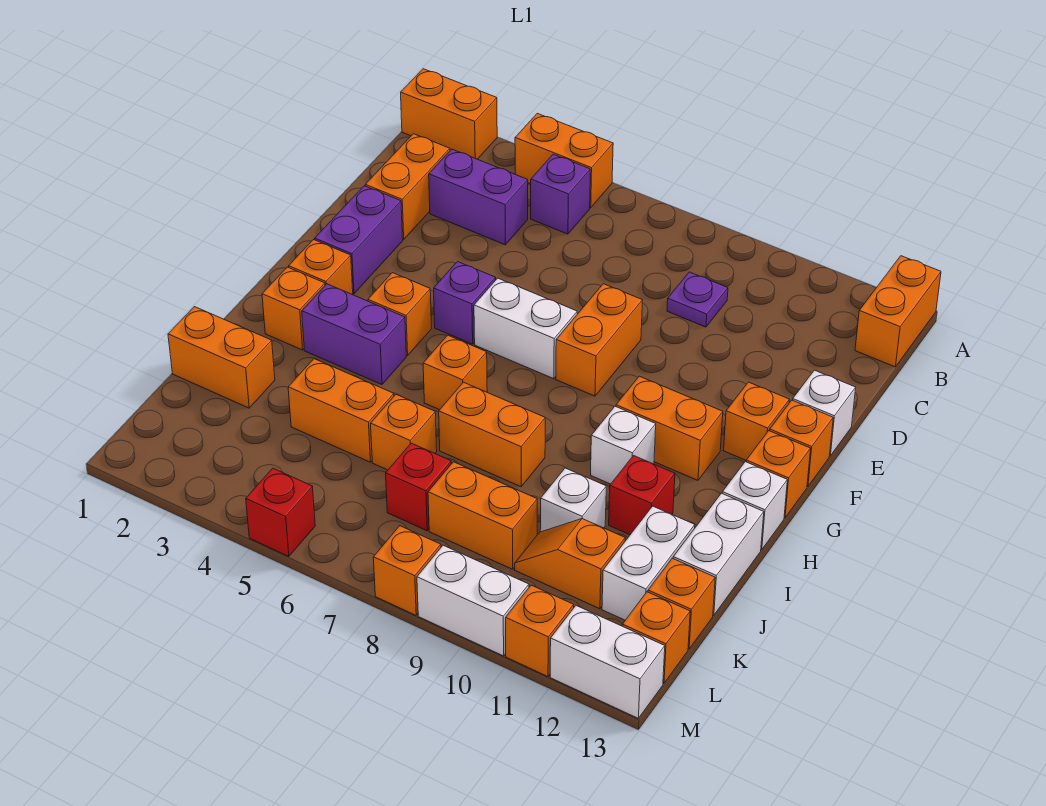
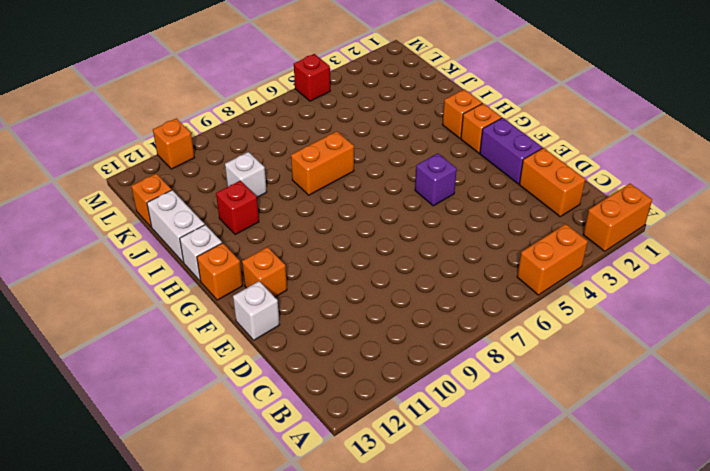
none -> orange 1x2 brick [855,256,941,367]
none -> purple 1x1 brick [531,154,590,234]
none -> purple 1x2 brick [429,149,528,245]
none -> purple 1x1 plate [667,272,728,327]

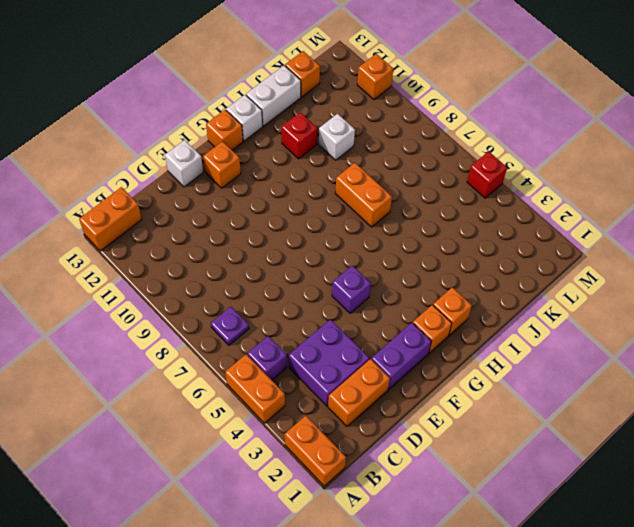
purple 1x1 plate [211,307,249,345] -> purple 1x1 plate moved to [667,272,728,327]
purple 2x2 brick [289,319,369,406] -> purple 1x2 brick [429,149,528,245]
none -> orange 1x2 brick [556,284,643,396]
none -> white 1x2 brick [474,278,577,379]
none -> orange 1x1 brick [770,400,833,487]
none -> orange 1x1 brick [368,273,432,356]

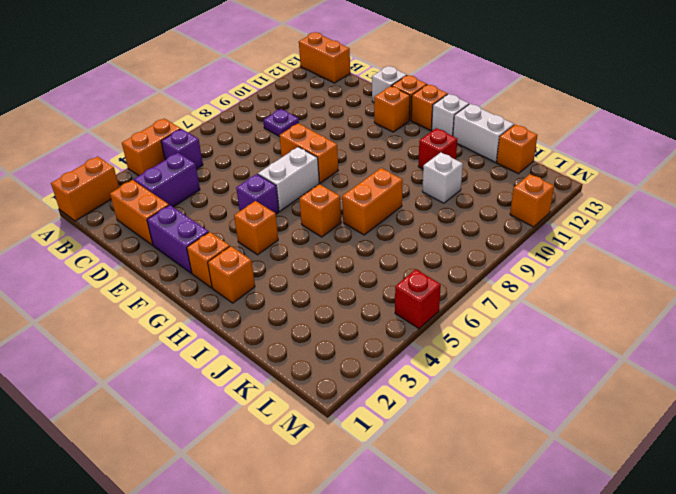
none -> orange 1x2 brick [616,376,723,480]
none -> purple 1x2 brick [302,284,406,385]
none -> white 1x1 brick [591,406,656,484]
none -> orange 1x2 brick [168,307,275,408]

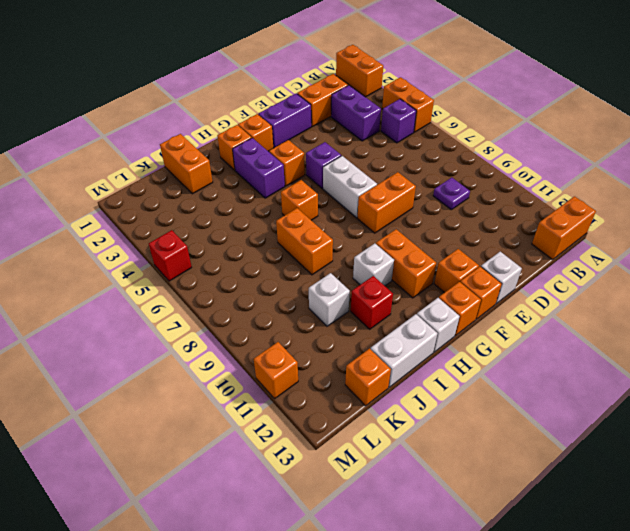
none -> orange 1x2 brick [288,359,394,462]
none -> orange 1x1 brick [371,395,437,470]
none -> white 1x2 brick [602,506,695,620]
none -> red 1x1 brick [386,443,451,531]

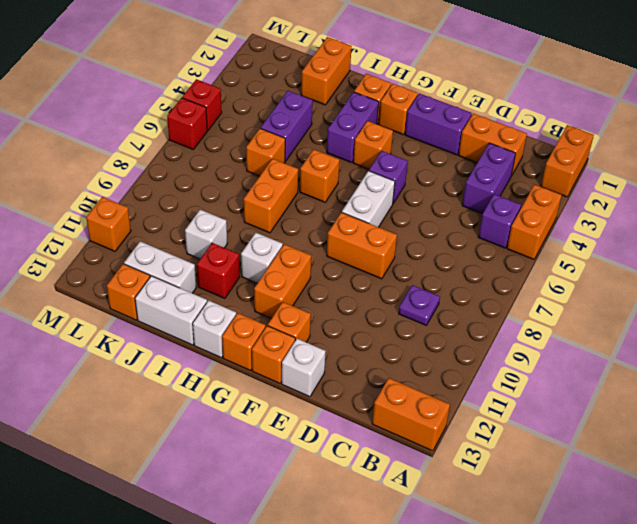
purple 1x2 brick [261,91,313,161] -> orange 1x2 brick [288,359,394,462]
red 1x1 brick [167,98,207,149] -> red 1x1 brick moved to [386,443,451,531]
none -> orange 1x2 brick [428,462,537,569]
none -> orange 1x2 slope [515,519,625,609]
none -> orange 1x1 brick [622,592,690,683]
none -> orange 1x1 brick [373,526,441,615]

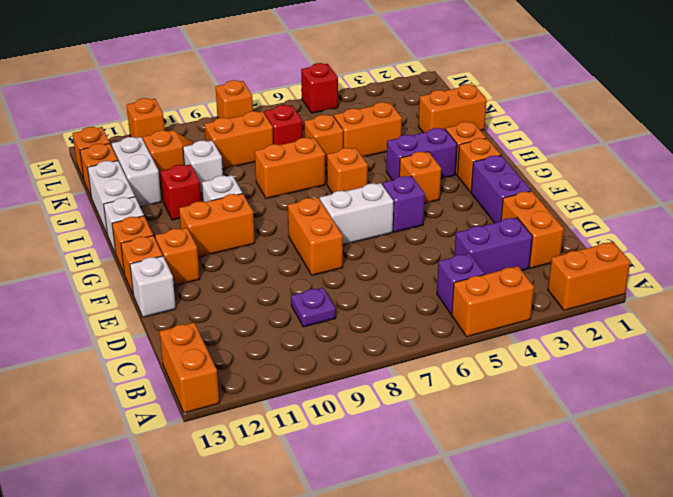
none -> white 1x2 brick [417,545,529,656]
none -> white 1x2 brick [550,606,665,718]

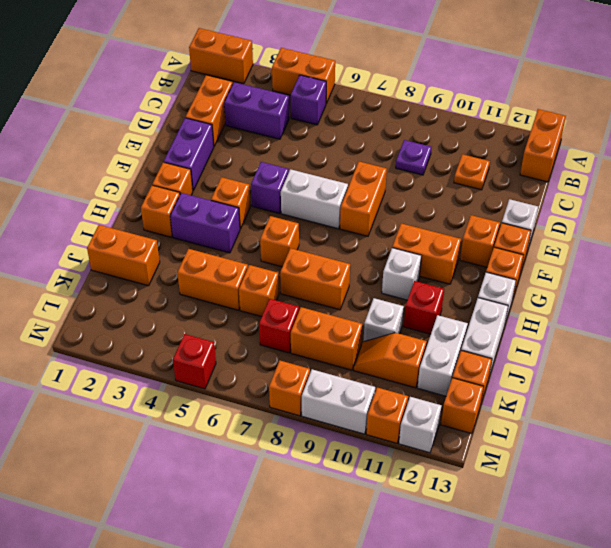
orange 1x1 plate [454,154,490,190] -> none
white 1x1 brick [399,397,441,453] -> white 1x2 brick [550,606,665,718]

